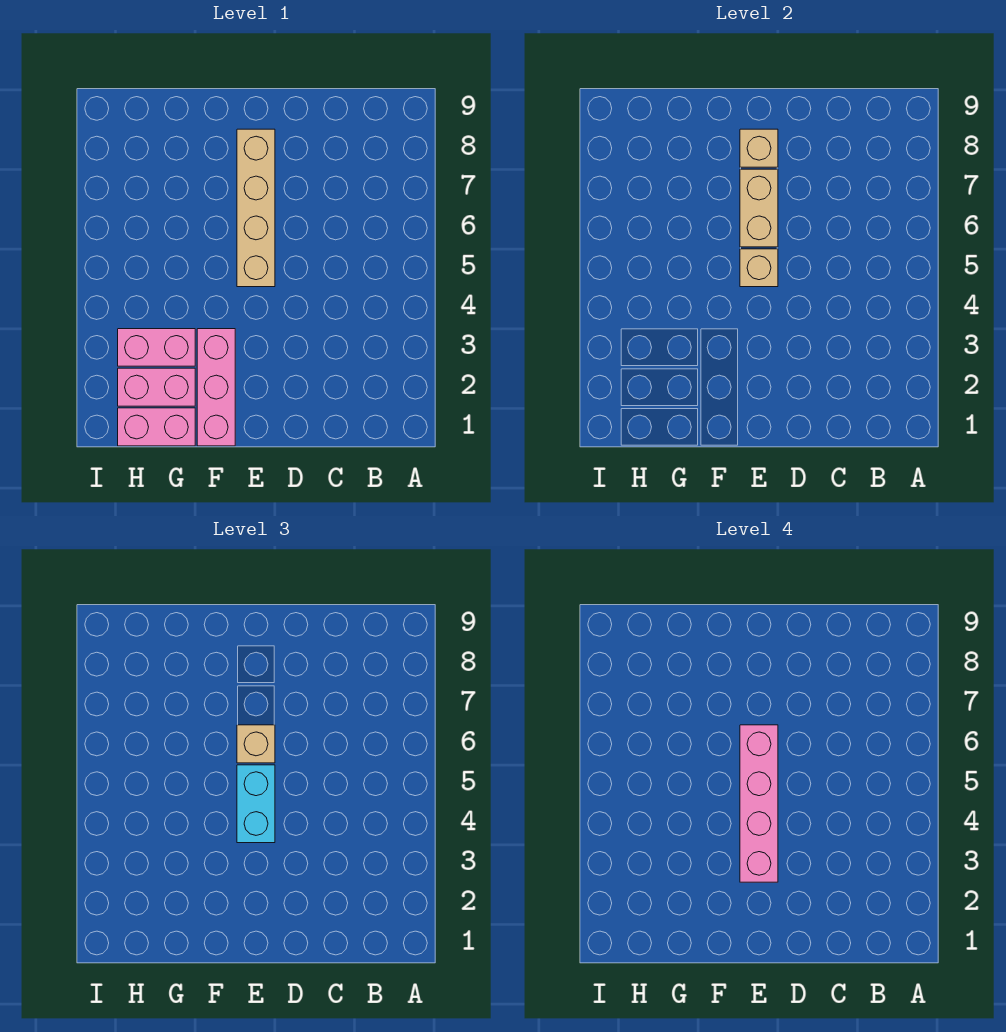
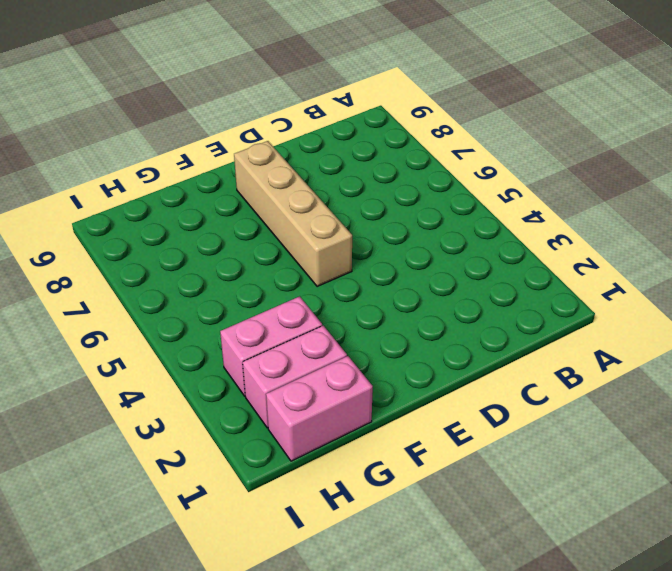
none -> pink 1x3 brick [197,329,235,446]
none -> tan 1x1 brick [740,249,778,287]

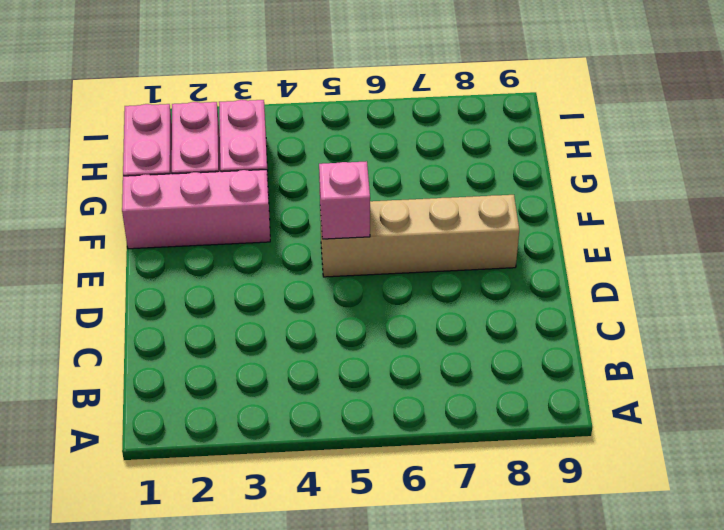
pink 1x1 brick [319,161,370,239] -> tan 1x1 brick [740,249,778,287]
none -> tan 1x2 brick [740,169,778,247]
none -> tan 1x1 brick [740,129,778,167]

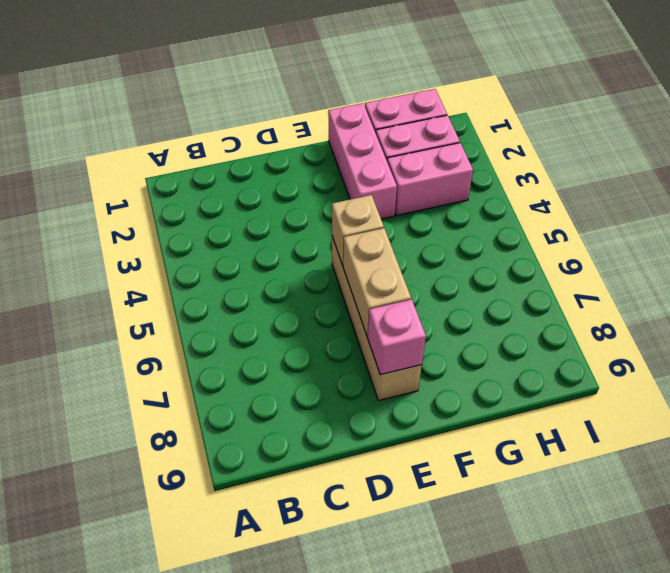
pink 1x1 brick [368,299,426,375] -> tan 1x1 brick [740,129,778,167]
none -> cyan 1x2 brick [237,765,275,843]
none -> tan 1x1 brick [237,725,275,763]

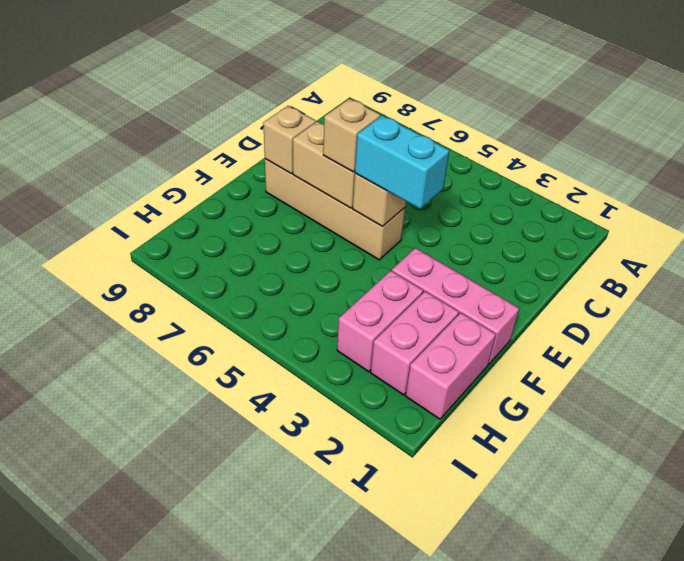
none -> pink 1x4 brick [740,725,778,882]

